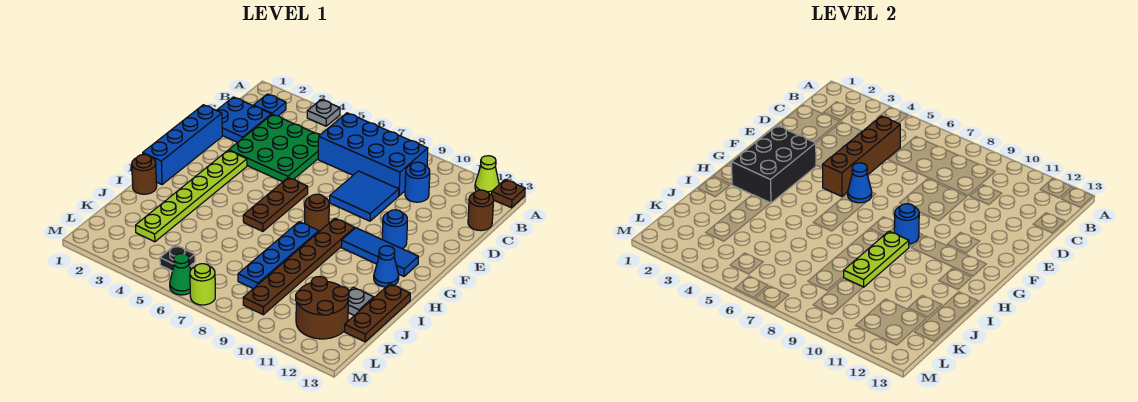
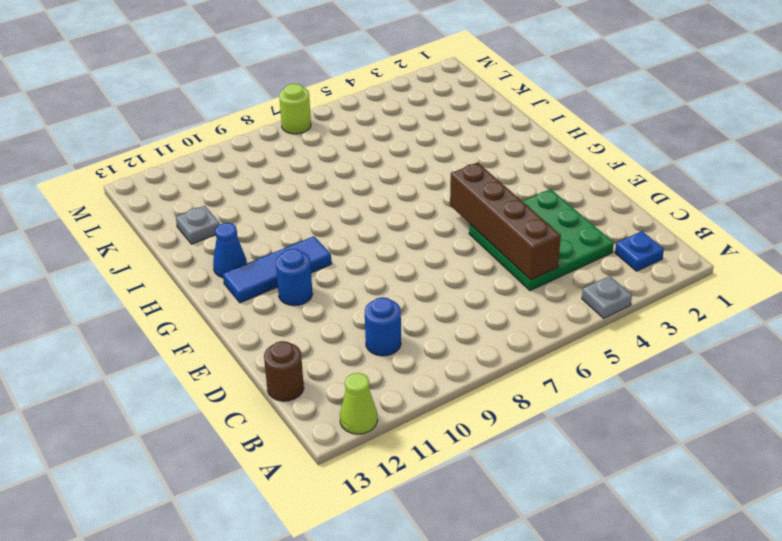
none -> brown 1x1 plate [492,180,525,208]
none -> blue 2x4 brick [318,113,428,196]
none -> blue 2x2 plate [217,97,271,142]
none -> blue 2x2 tile [330,171,399,221]

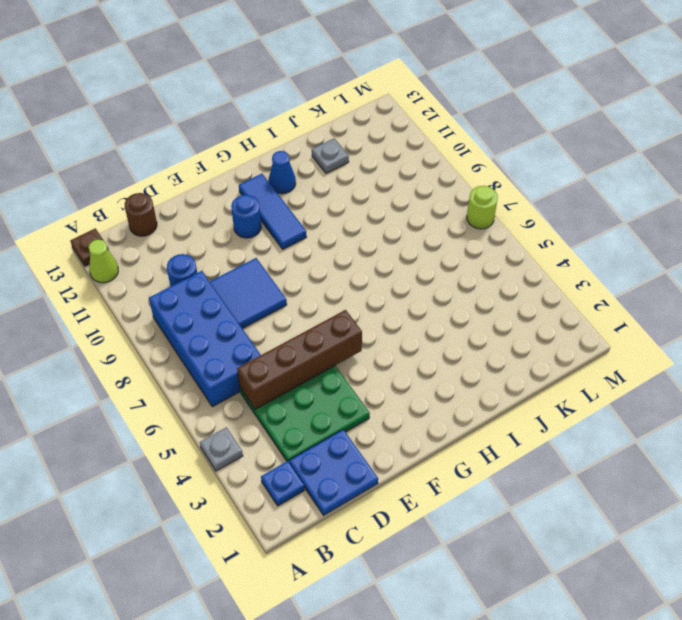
none -> blue 1x4 brick [143,105,222,184]
none -> lime 1x6 plate [136,150,247,242]
none -> brown 1x3 plate [243,178,308,231]
none -> brown 1x1 round brick [305,194,329,231]

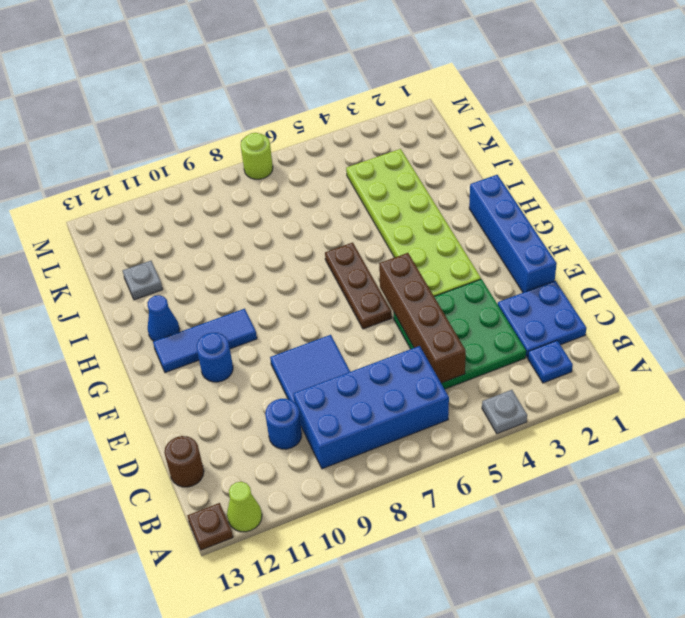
lime 2x6 plate [346,149,481,296] -> lime 1x6 plate [136,150,247,242]
none -> brown 1x1 round brick [305,194,329,231]
none -> brown 1x6 plate [243,218,355,315]
none -> blue 1x4 plate [238,222,319,288]
none -> brown 1x1 round brick [132,154,157,194]

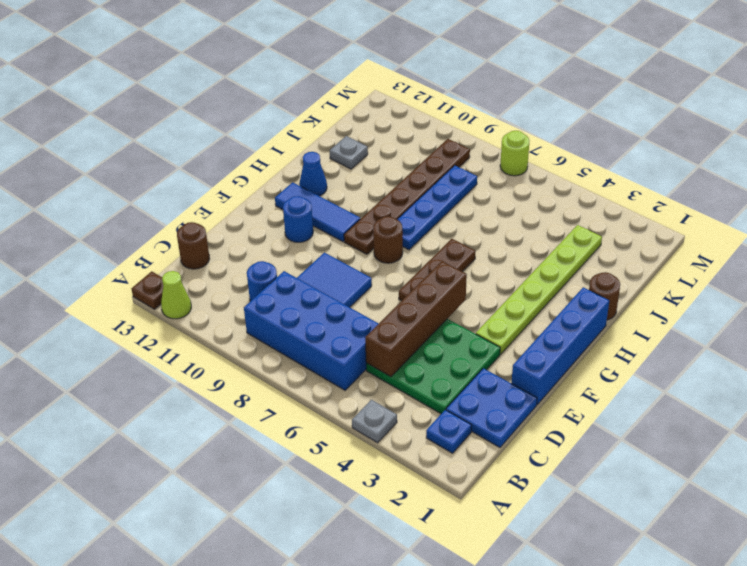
none -> brown 1x3 plate [345,284,410,342]
none -> brown 2x2 round brick [296,277,349,339]
none -> black 1x1 plate [160,245,195,271]
none -> green 1x1 cone [170,254,191,295]

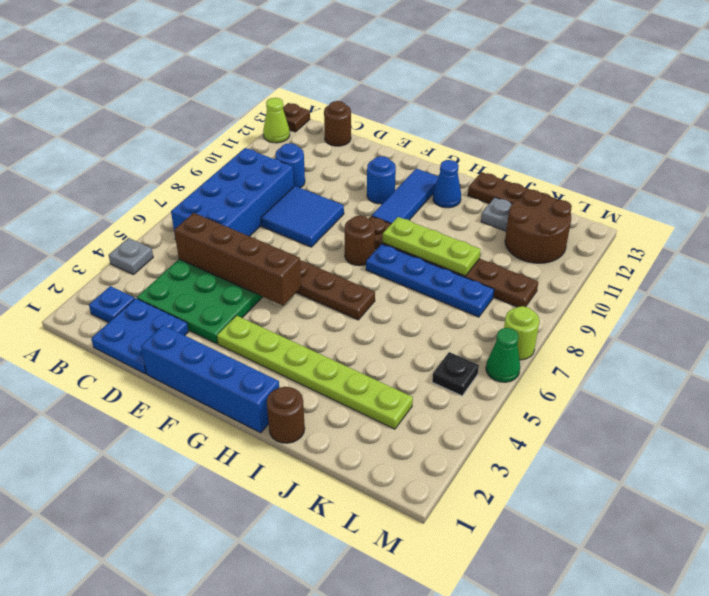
none -> black 2x3 brick [731,126,816,203]
none -> blue 1x1 cone [848,163,872,203]
none -> blue 1x1 round brick [894,204,919,244]

